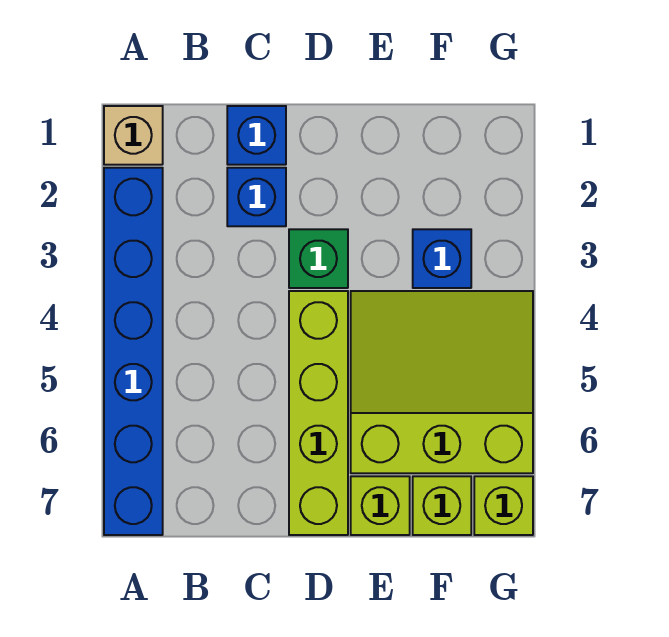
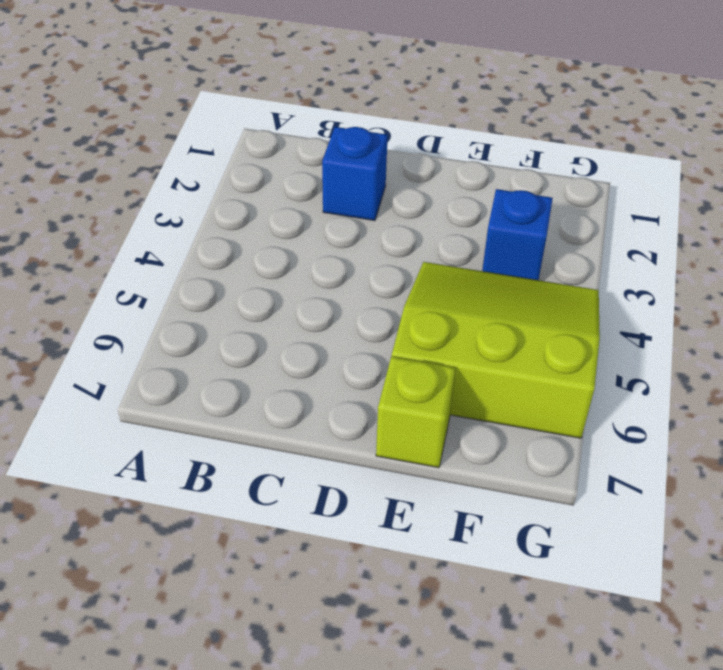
none -> tan 1x1 brick [104,106,163,165]
none -> blue 1x6 brick [104,168,163,535]

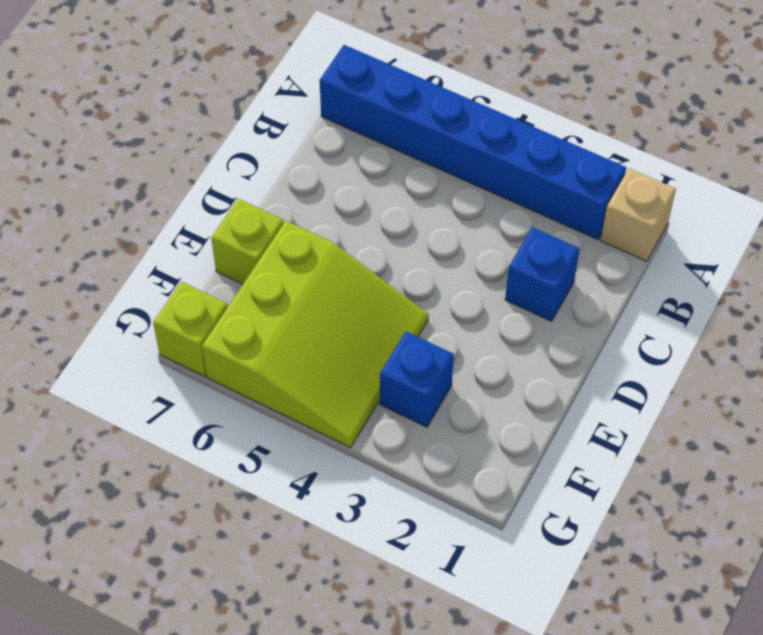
none -> blue 1x1 brick [227,106,286,165]
none -> green 1x1 brick [289,229,348,288]

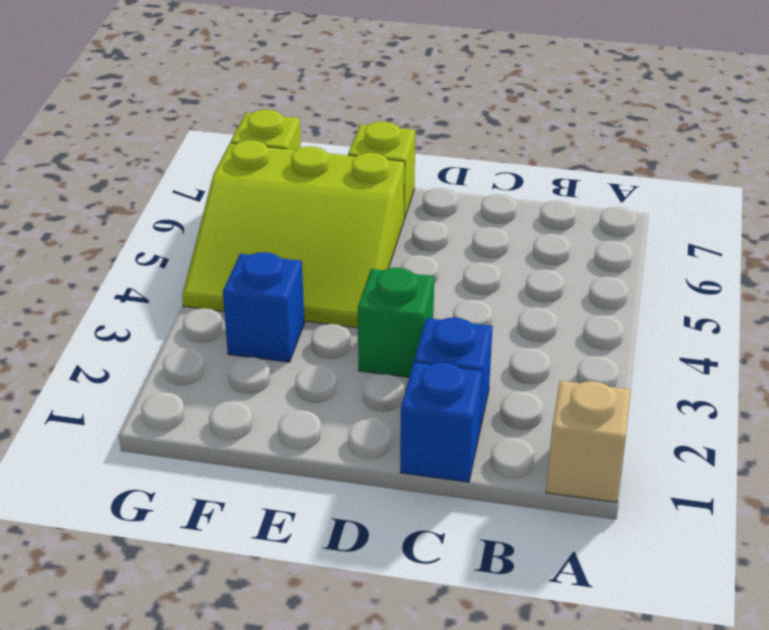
none -> blue 1x6 brick [104,168,163,535]
none -> lime 1x4 brick [289,291,348,535]

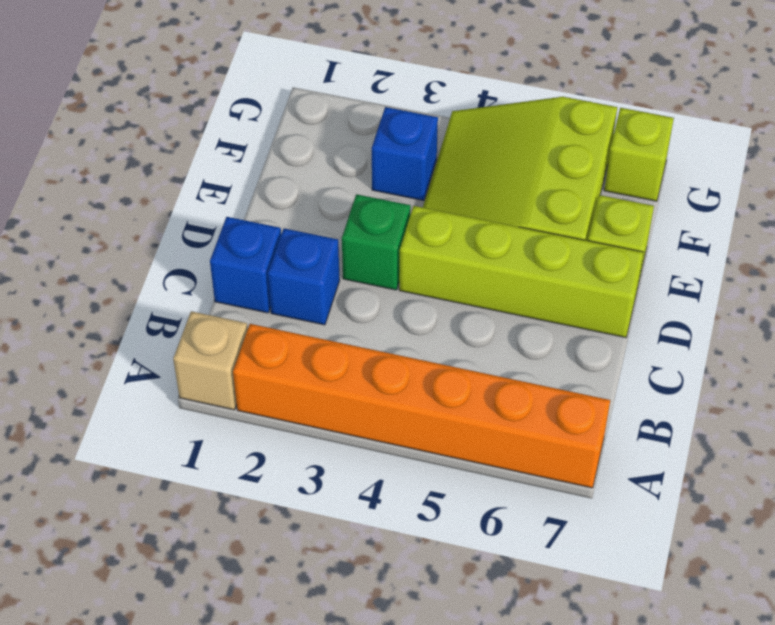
orange 1x6 brick [233,324,610,488] -> blue 1x6 brick [104,168,163,535]
none -> lime 1x1 brick [413,476,471,535]

